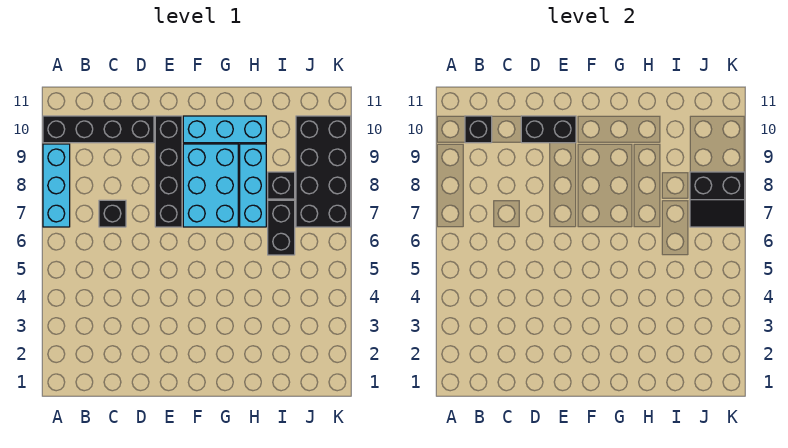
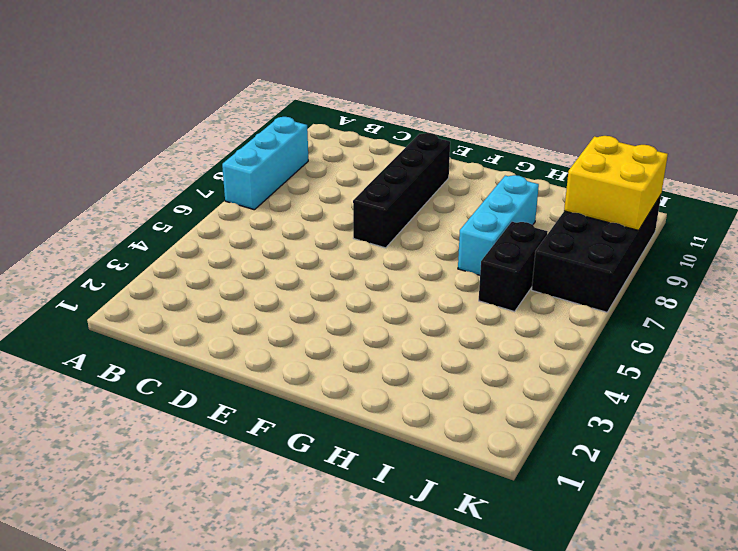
yellow 2x2 brick [564,136,668,230] -> none
none -> black 1x4 brick [43,116,154,143]
none -> black 1x1 brick [99,200,126,227]
none -> cyan 2x3 brick [183,144,238,227]

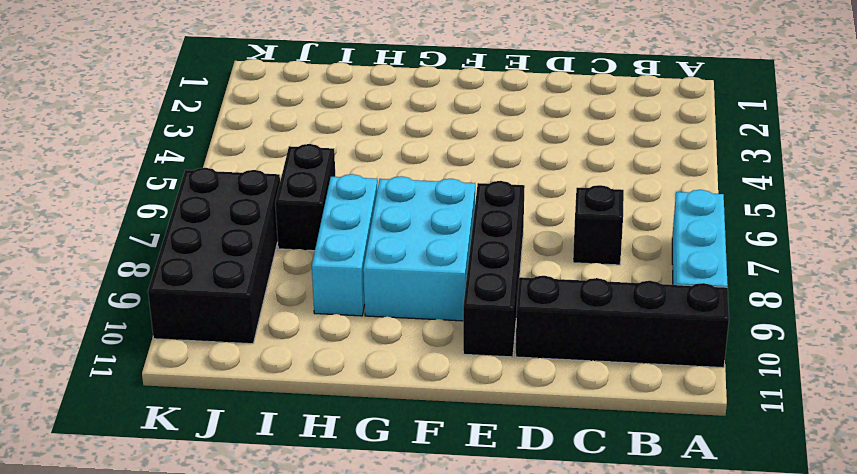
none -> cyan 1x3 brick [183,116,266,143]
none -> black 1x1 brick [268,172,295,199]
none -> black 1x1 brick [465,116,492,143]

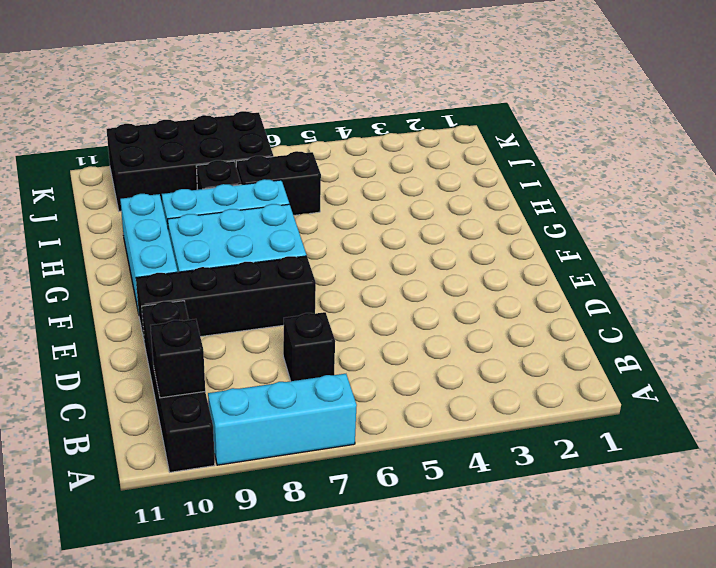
none -> black 1x2 brick [521,116,576,143]
none -> black 2x2 slope [690,172,745,227]

